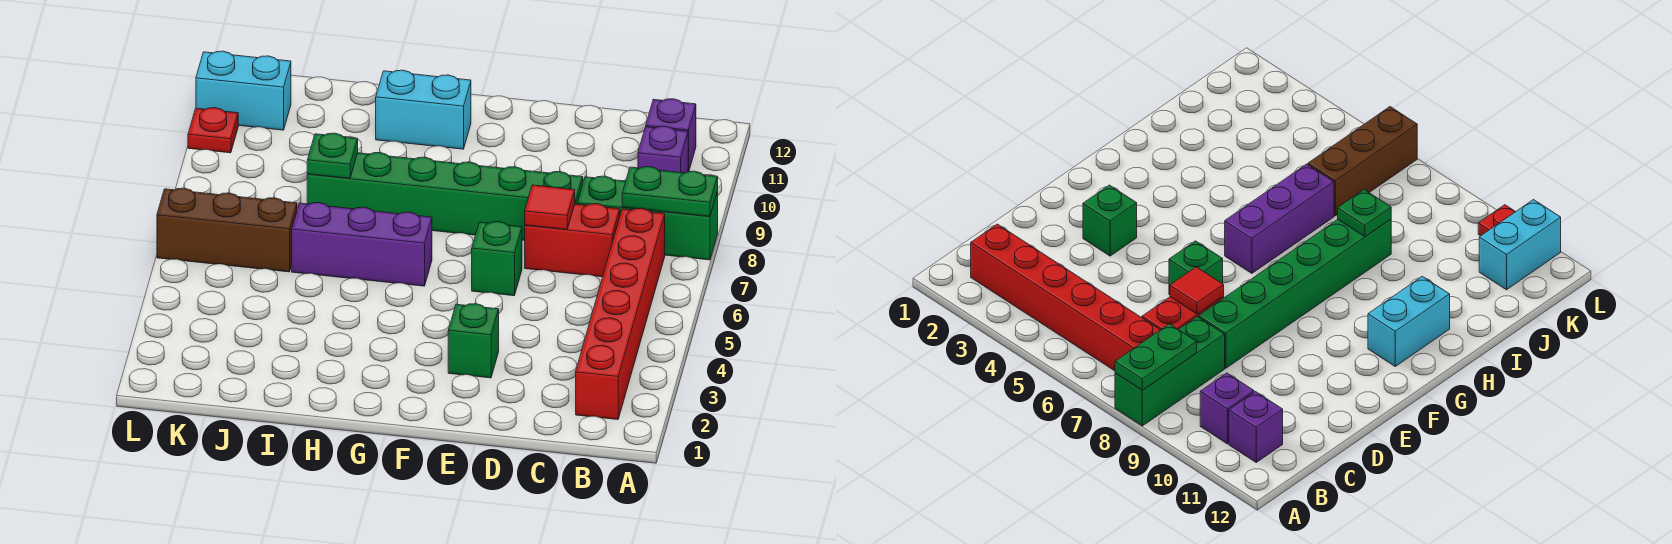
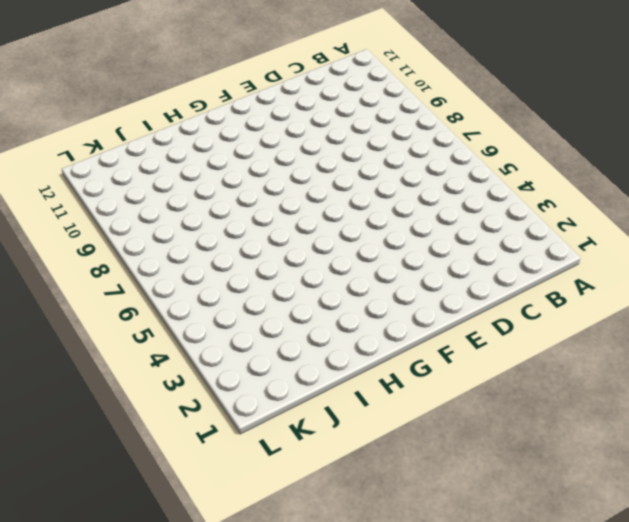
none -> green 1x3 brick [577,176,718,260]
none -> red 1x6 brick [576,208,665,420]
none -> purple 1x1 brick [638,126,688,173]

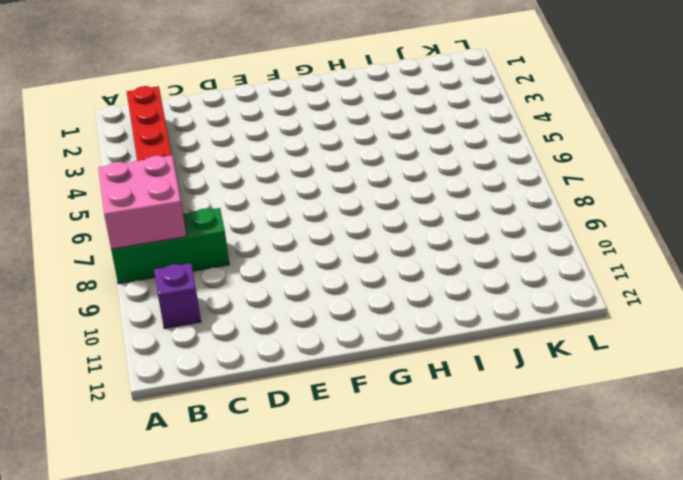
pink 2x2 brick [98,155,186,249] -> green 1x2 plate [622,167,718,216]
none -> purple 1x1 brick [646,99,696,171]
none -> red 1x2 brick [525,204,620,277]
none -> green 1x6 brick [307,153,583,240]

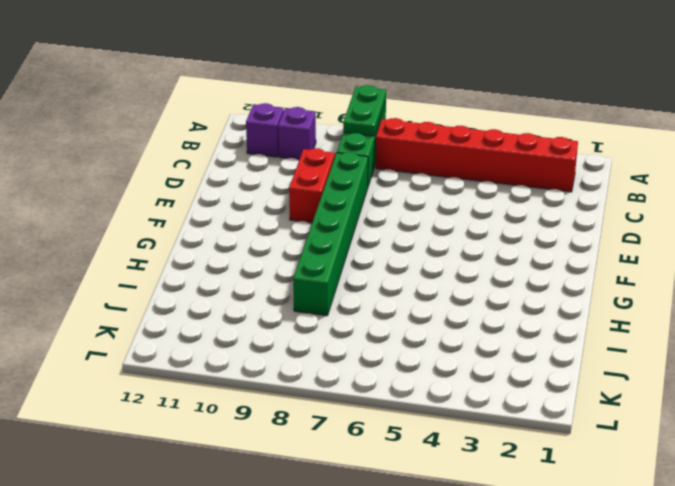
red 1x2 brick [289,148,335,223] -> red 1x2 brick moved to [525,204,620,277]
none -> green 1x1 brick [448,304,499,378]
none -> green 1x1 brick [472,222,522,296]
none -> purple 1x3 brick [292,203,432,286]

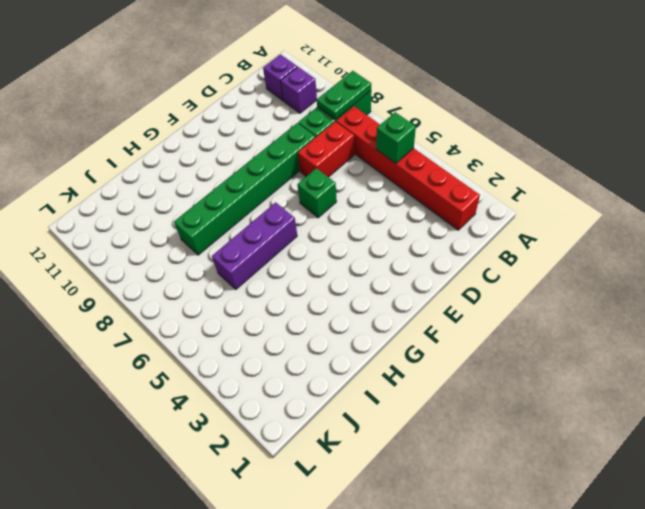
green 1x1 brick [376,112,416,163] -> green 1x1 brick moved to [448,304,499,378]
none -> cyan 1x2 brick [376,70,471,149]
none -> brown 1x3 brick [157,188,297,272]
none -> cyan 1x2 brick [196,51,291,130]

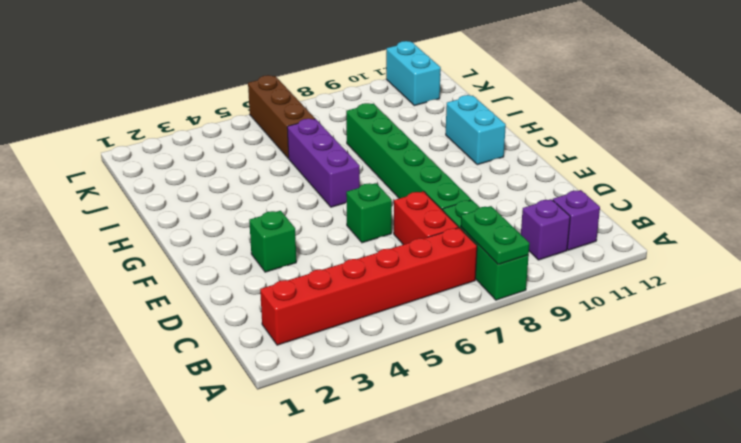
none -> red 1x1 plate [188,108,238,153]
none -> red 1x1 tile [525,185,575,230]
none -> green 1x1 plate [307,133,358,178]

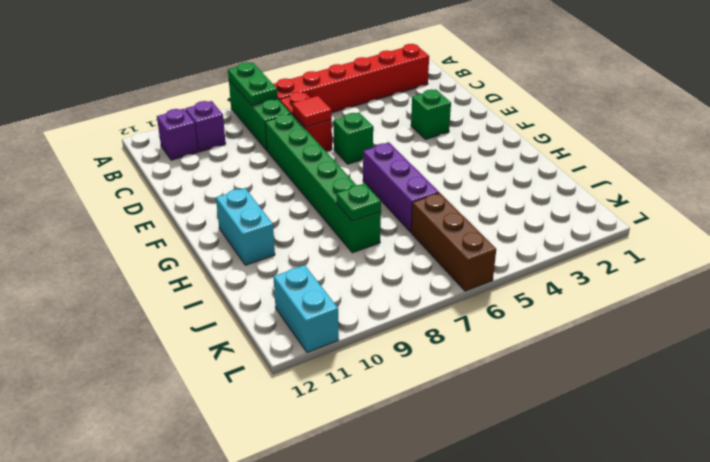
none -> red 1x1 plate [188,108,238,153]

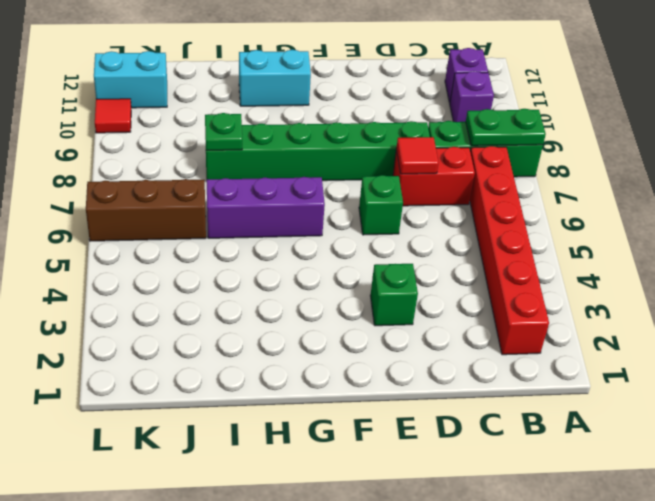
red 1x1 tile [95,99,131,133] -> red 1x1 plate [188,108,238,153]

